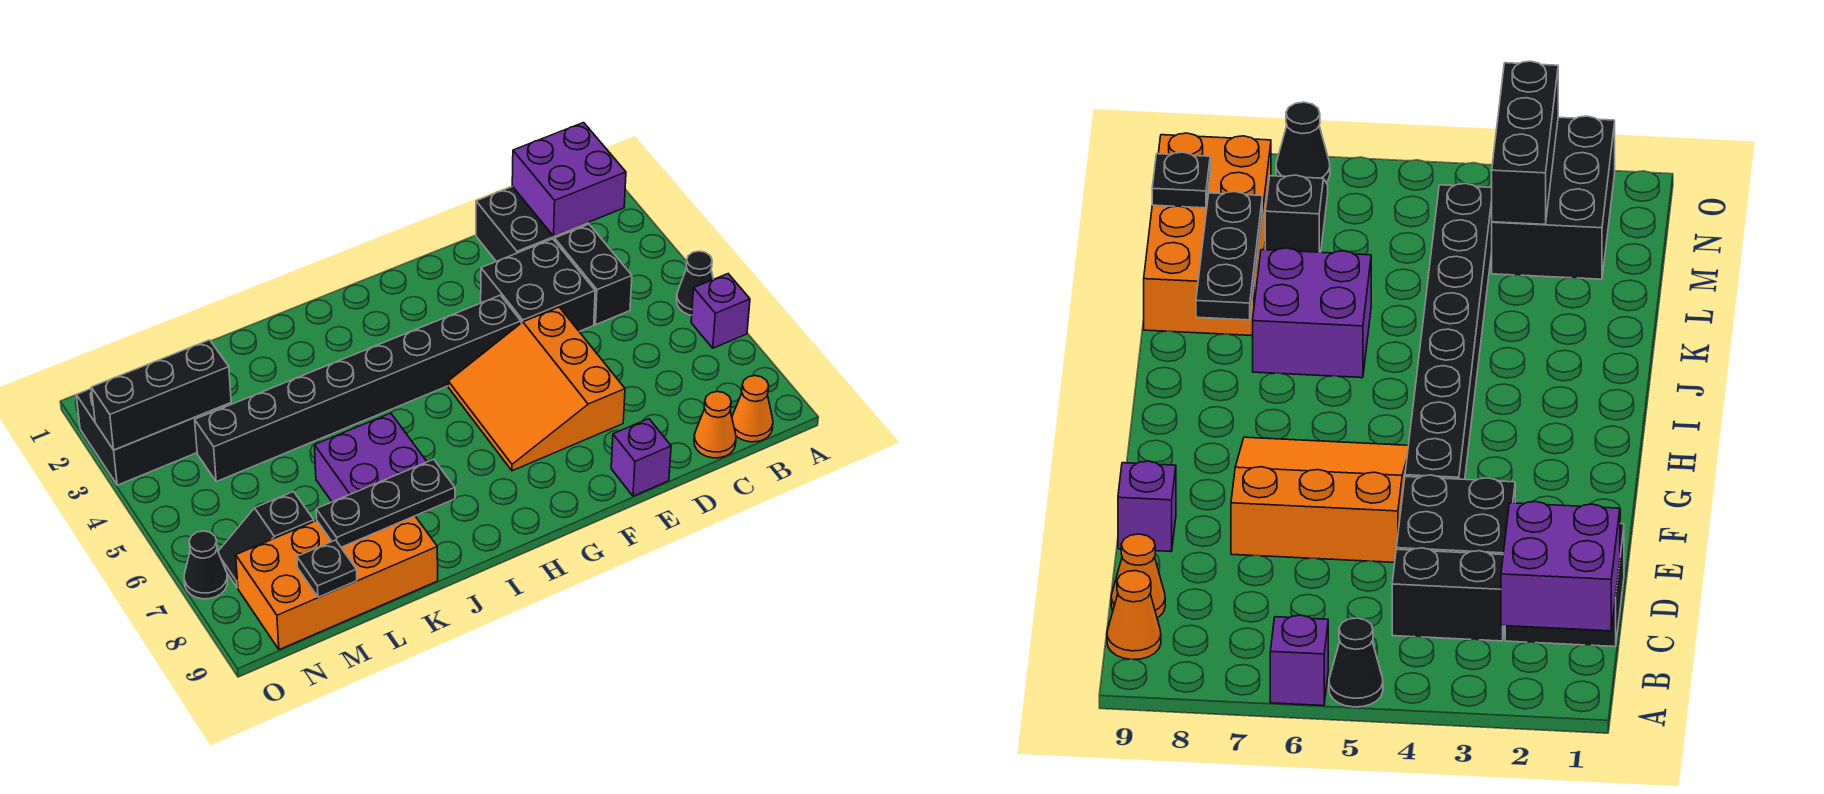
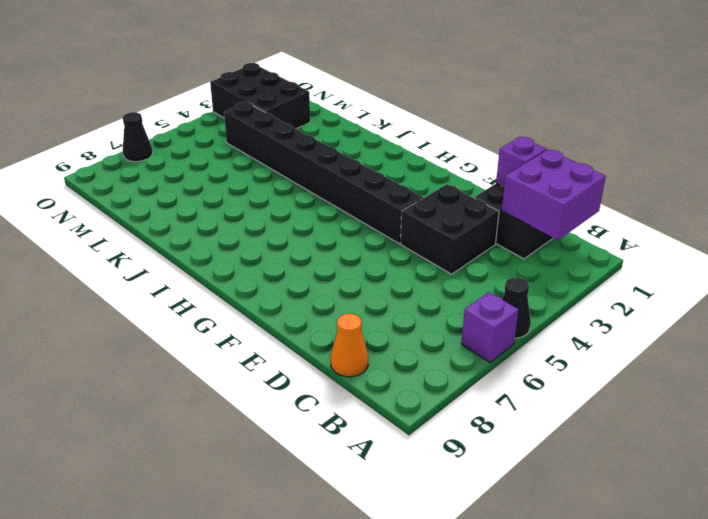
purple 1x1 brick [496,137,547,187] -> purple 1x1 brick moved to [611,419,671,496]
none -> orange 1x1 cone [732,376,773,442]
none -> black 1x2 brick [555,224,632,325]
none -> orange 3x3 slope [448,307,625,471]

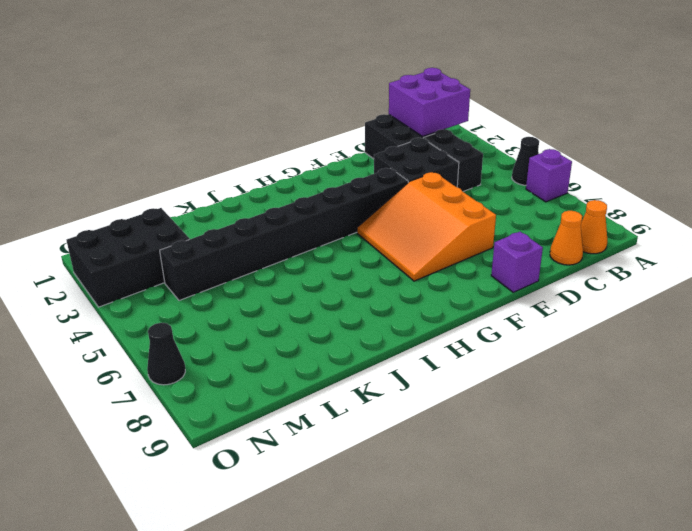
none -> purple 2x2 brick [314,413,427,502]
none -> orange 2x4 brick [236,516,438,650]
none -> black 1x2 slope [218,491,314,588]

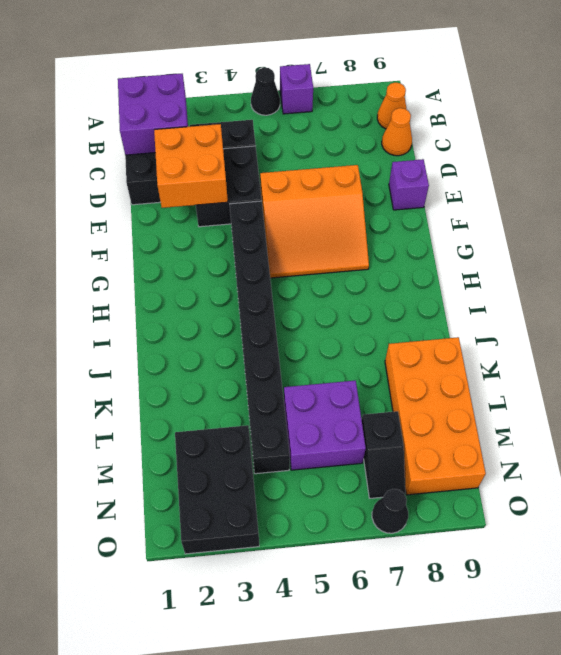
orange 2x2 brick [154,124,228,208] -> none
purple 2x2 brick [284,380,366,470] -> purple 2x2 brick moved to [314,413,427,502]
none -> black 1x3 plate [316,459,455,547]
none -> black 1x3 brick [91,340,231,450]
none -> black 1x1 plate [297,540,357,597]

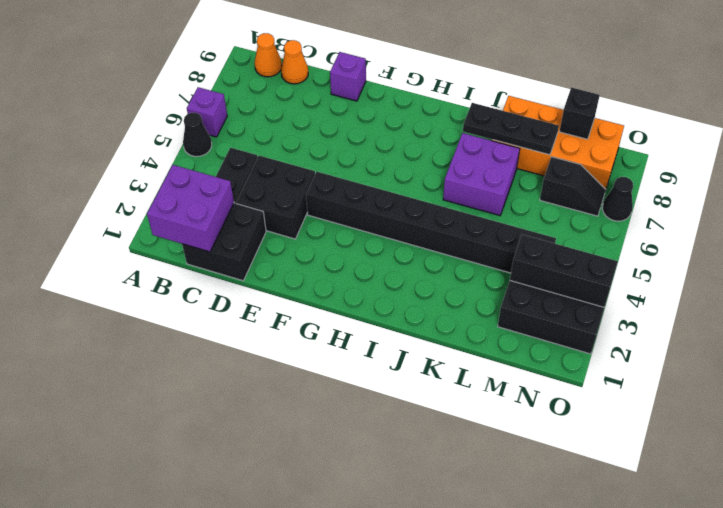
black 1x1 brick [559,87,600,139] -> black 1x1 plate [297,540,357,597]
none -> orange 3x3 slope [448,307,625,471]

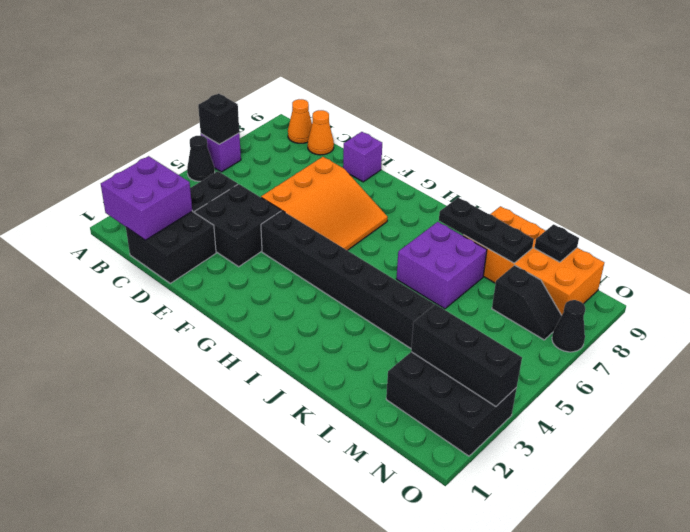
black 1x1 brick [198,93,239,144] -> none

